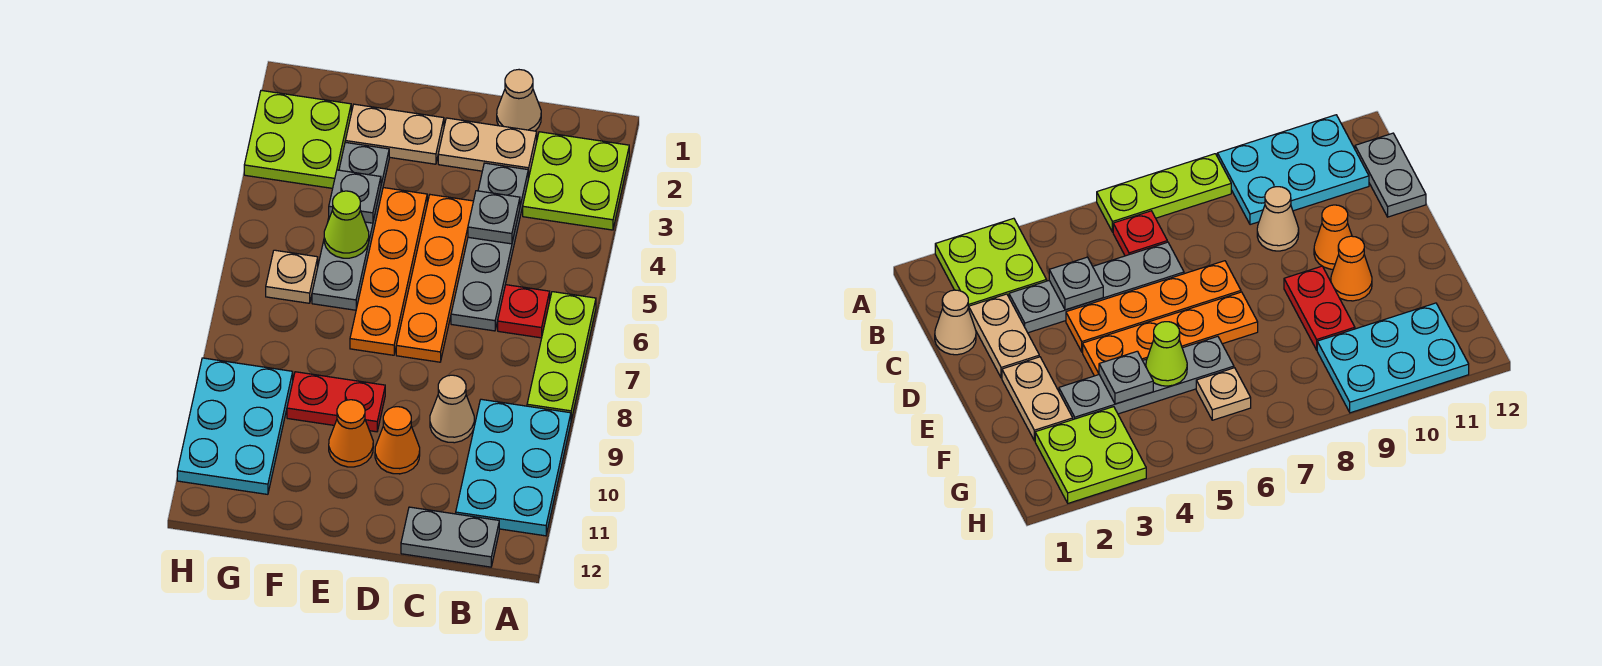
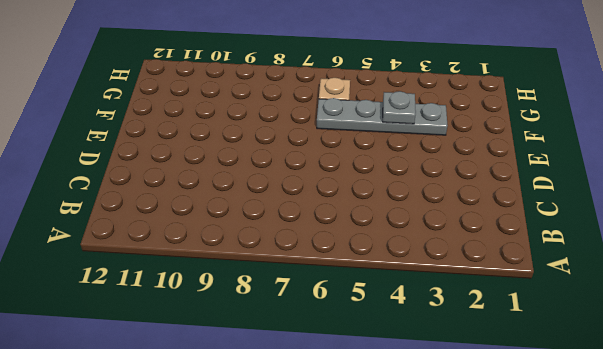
none -> lime 2x2 plate [523,132,629,230]
none -> lime 1x3 plate [527,292,596,420]
none -> cyan 2x3 plate [456,399,571,536]

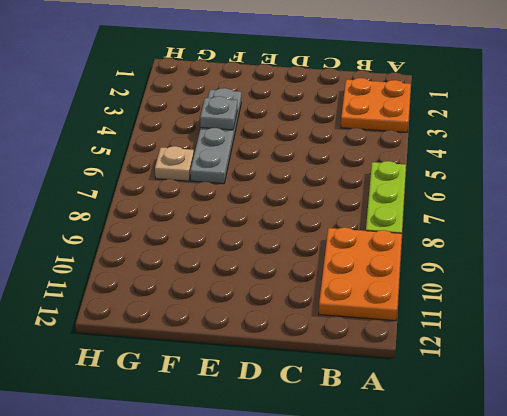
orange 2x2 plate [341,78,411,132] -> lime 2x2 plate [523,132,629,230]
orange 2x3 plate [319,227,402,321] -> cyan 2x3 plate [456,399,571,536]
none -> red 1x1 plate [498,285,550,338]
none -> grey 1x2 plate [401,507,499,567]
none -> tan 1x1 cone [497,70,541,131]

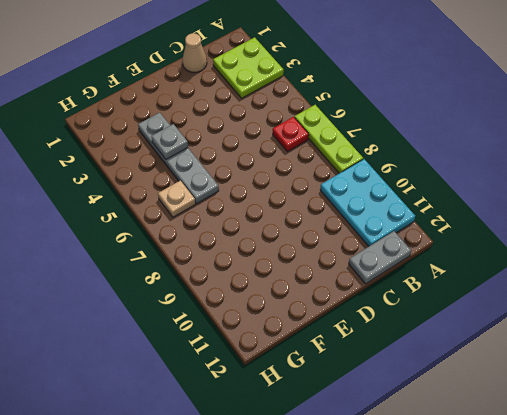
none -> tan 1x2 plate [438,118,537,178]
none -> grey 1x4 plate [451,163,528,331]
none -> tan 1x1 cone [430,375,474,443]

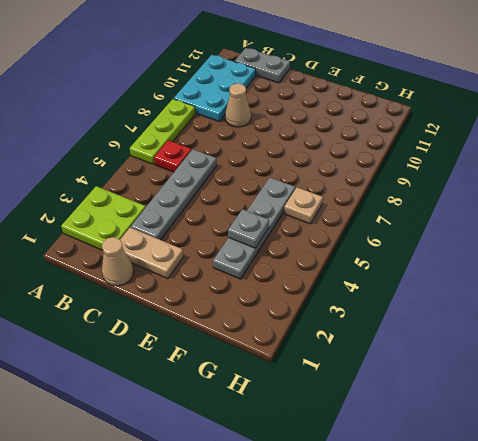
none -> orange 1x4 plate [396,195,473,362]
none -> orange 1x1 cone [375,407,420,474]
none -> tan 1x2 plate [345,104,444,164]

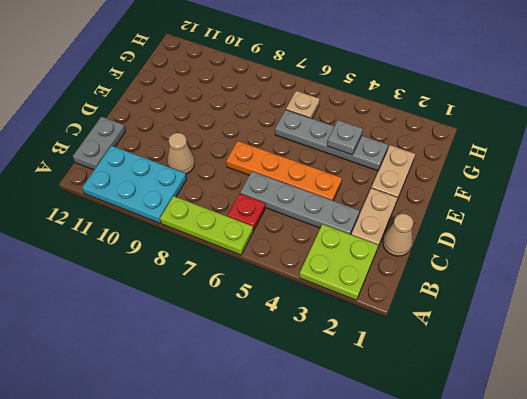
none -> orange 1x1 cone [375,407,420,474]
none -> orange 1x4 plate [350,188,427,355]
none -> red 1x2 plate [287,372,385,432]

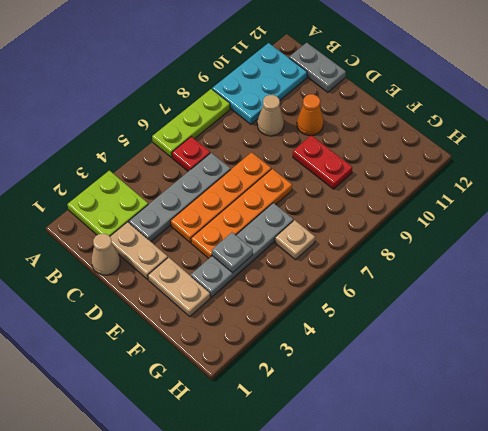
none -> orange 1x1 cone [329,400,373,467]
none -> lime 2x2 plate [244,90,351,188]
none -> cyan 2x3 plate [177,358,293,494]

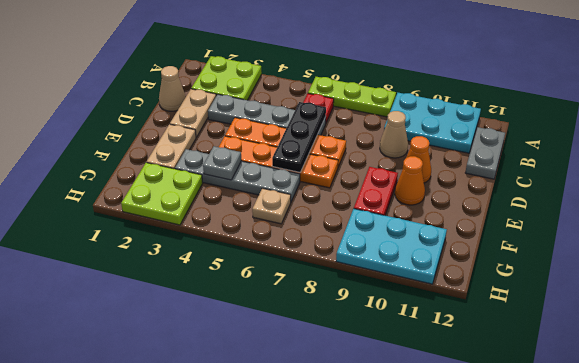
black 1x3 plate [272,102,326,172] -> none
none -> grey 1x1 plate [468,191,520,244]
none -> lime 1x1 cone [324,191,369,258]

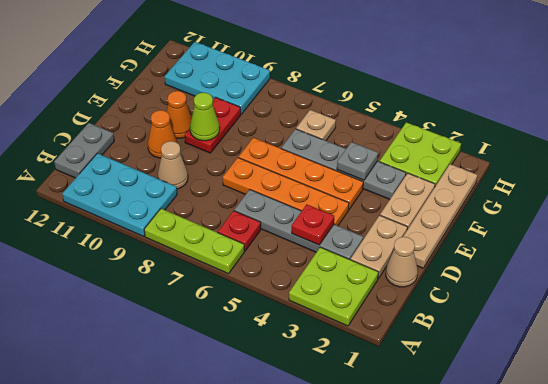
red 1x1 plate [292,205,334,245] -> grey 1x1 plate [468,191,520,244]
tan 1x4 plate [403,164,477,268] -> none
lime 1x1 cone [190,93,220,141] -> lime 1x1 cone moved to [324,191,369,258]

